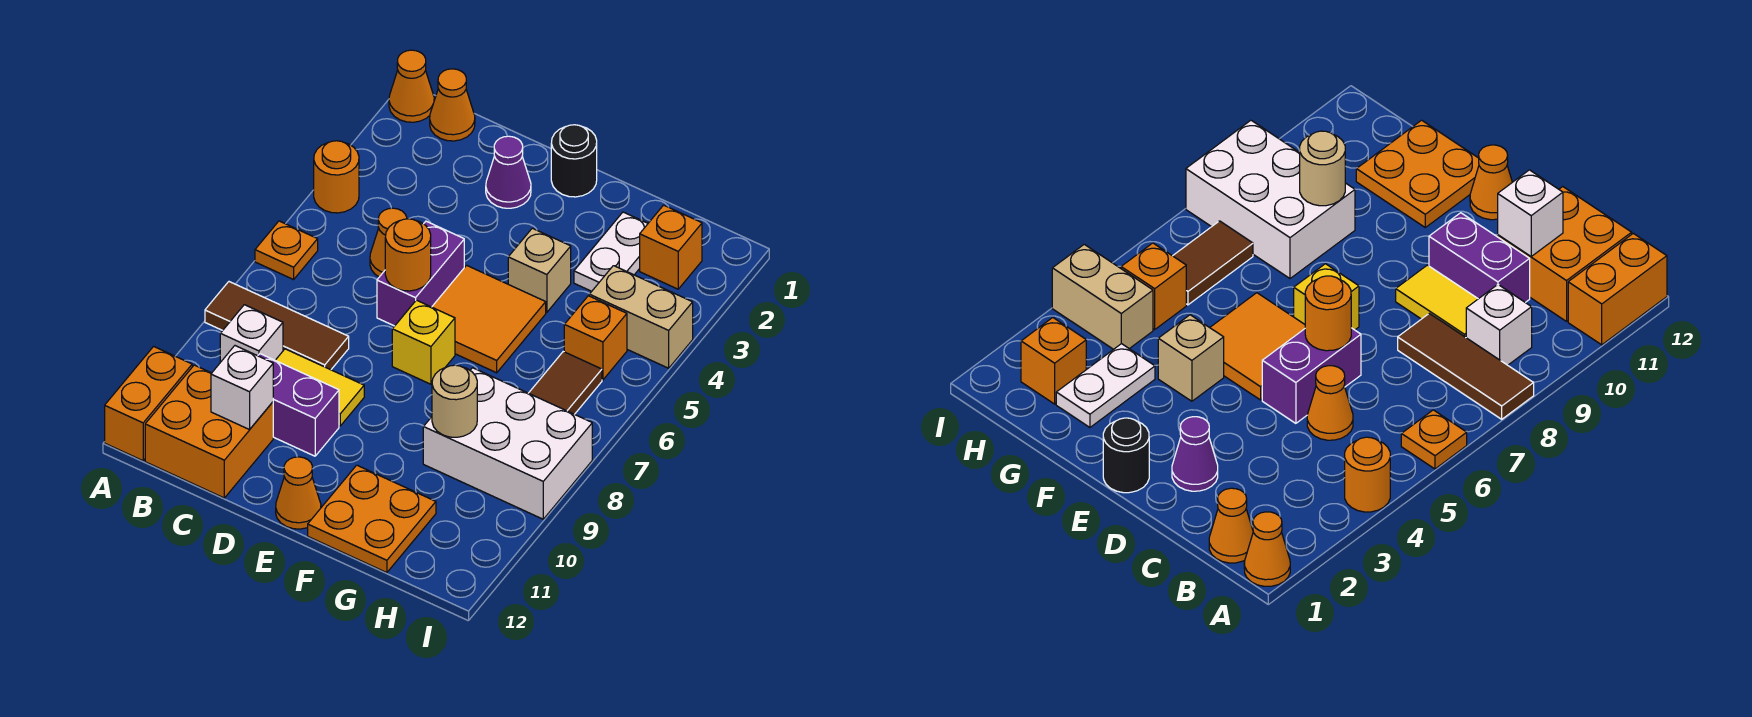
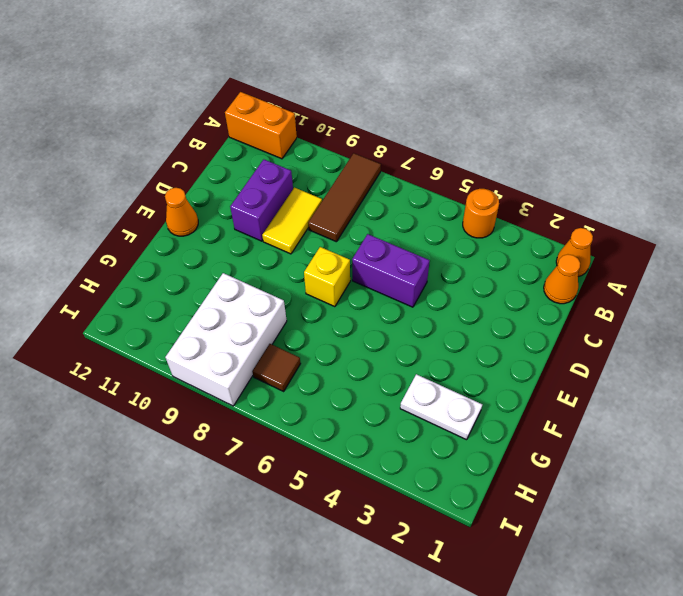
brown 1x1 tile [252,344,301,391] -> brown 1x2 tile [529,352,602,414]
none -> orange 1x1 plate [255,221,318,280]
none -> white 1x1 brick [220,305,283,362]
none -> orange 2x2 brick [145,365,273,498]

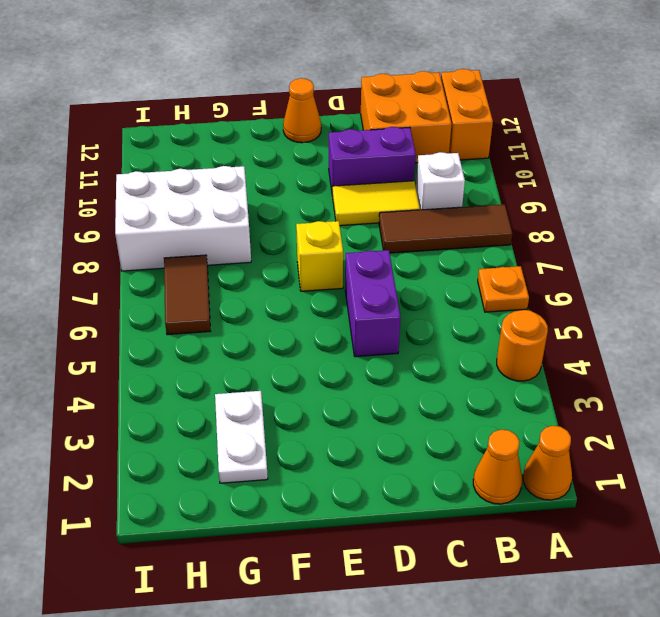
none -> orange 1x1 cone [370,208,407,277]
none -> purple 1x1 cone [486,136,531,208]
none -> black 1x1 round brick [551,125,597,197]

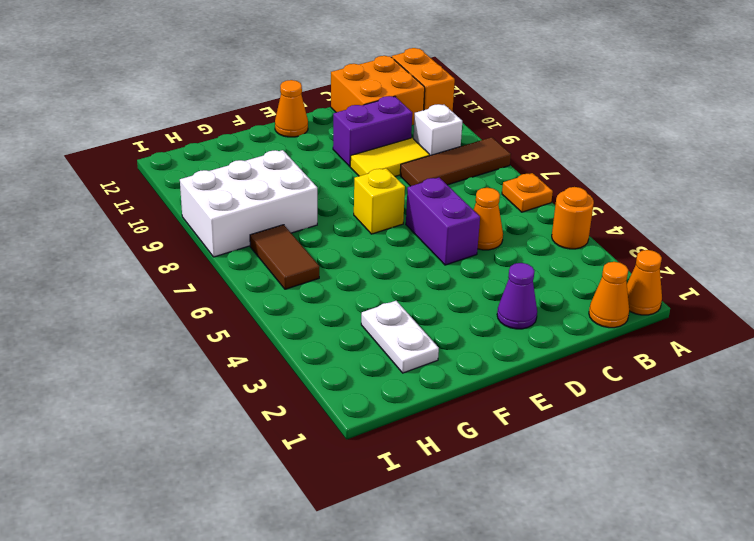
none -> black 1x1 round brick [551,125,597,197]
none -> orange 2x2 tile [432,265,546,373]
none -> tan 1x1 brick [508,228,571,312]

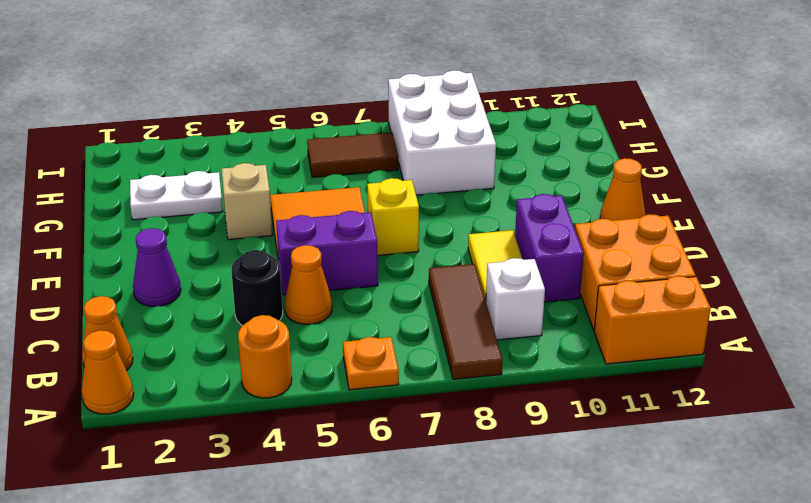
black 1x1 round brick [231,250,283,326] -> black 1x1 round brick moved to [551,125,597,197]
none -> orange 2x2 plate [308,465,436,573]
none -> orange 1x1 brick [640,205,702,289]
none -> tan 1x2 brick [589,266,693,368]

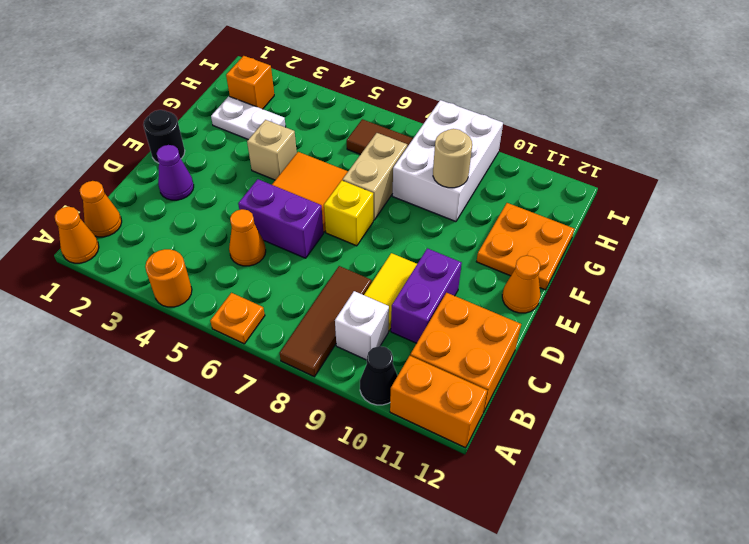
black 1x1 cone [360,346,397,405] -> none
tan 1x2 brick [343,133,407,220] -> tan 1x2 brick moved to [589,266,693,368]
none -> orange 1x1 brick [564,296,627,380]
none -> white 1x1 brick [211,346,273,430]
none -> orange 1x1 round brick [385,219,431,291]

